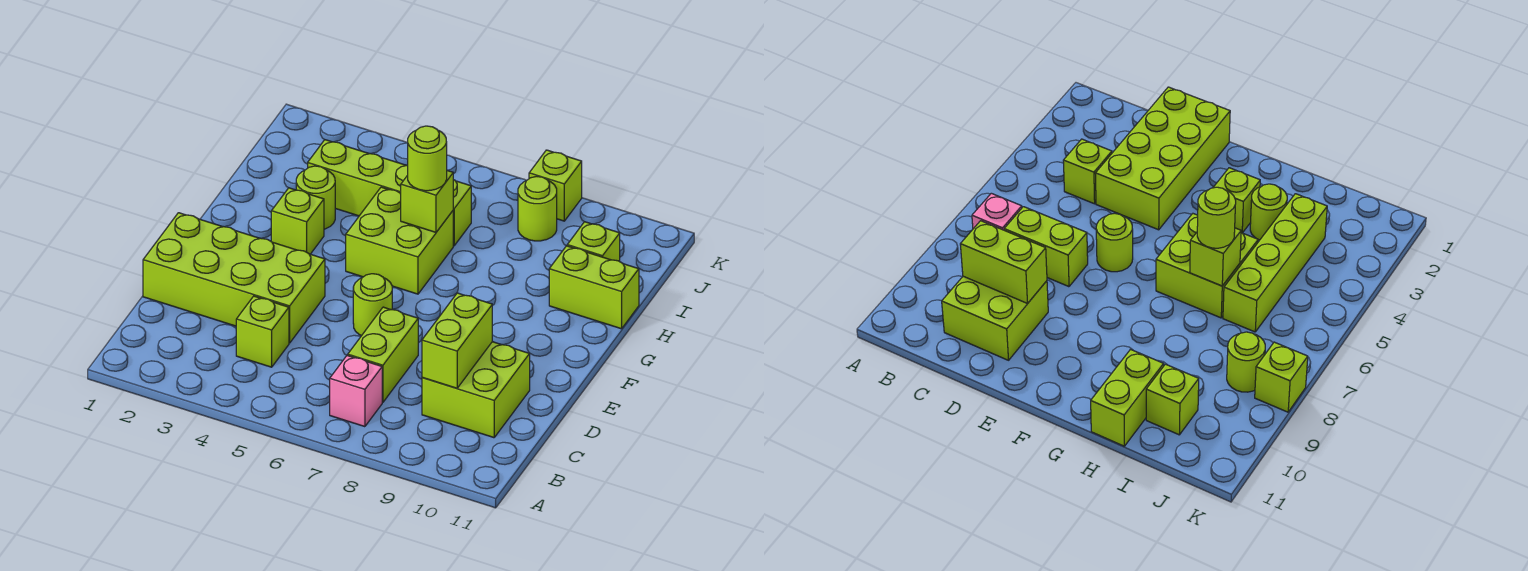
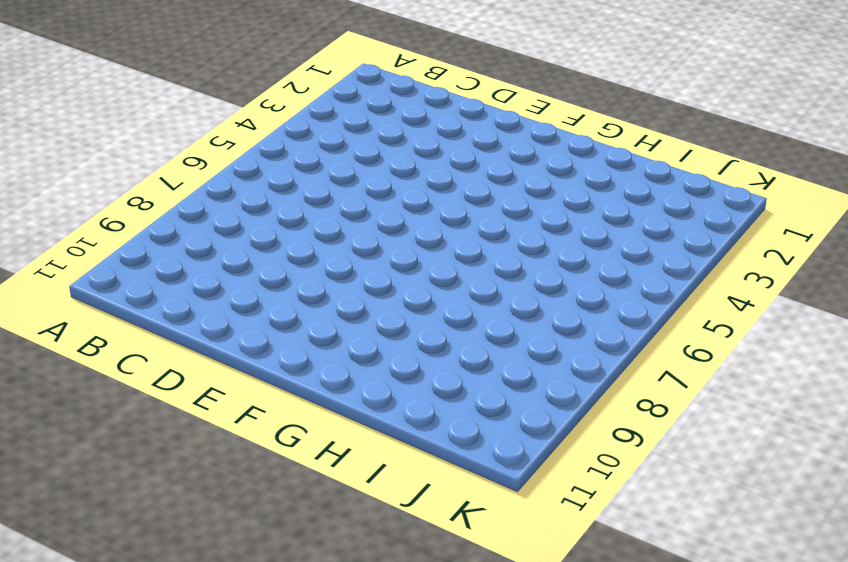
none -> pink 1x1 brick [330,355,382,427]
none -> lime 1x1 brick [236,296,289,367]
none -> lime 1x2 brick [348,307,418,402]

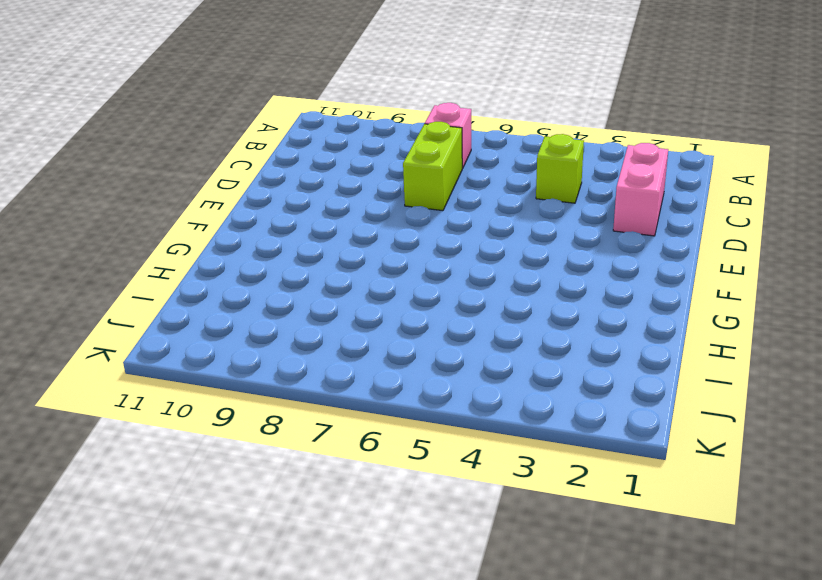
pink 1x2 brick [613,143,668,236] -> lime 2x4 brick [143,213,325,343]
none -> lime 2x2 brick [422,342,530,438]
none -> lime 1x1 round brick [353,274,392,336]
none -> lime 1x1 brick [271,188,324,254]

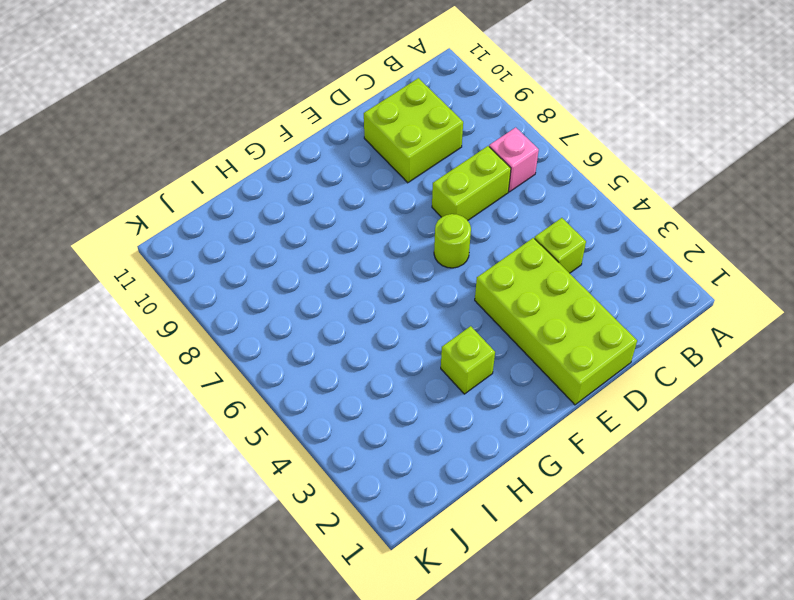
none -> lime 2x2 brick [346,187,453,294]
none -> lime 1x1 round brick [296,166,335,229]
none -> lime 1x2 brick [549,246,639,329]

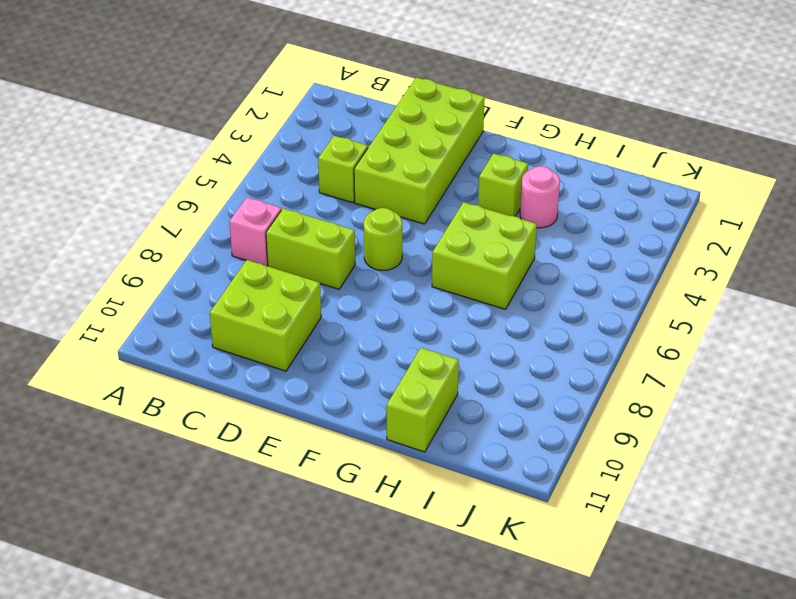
pink 1x1 round brick [520,166,560,228] -> lime 1x1 round brick [296,166,335,229]
none -> lime 1x4 brick [308,140,471,246]
none -> lime 1x1 brick [567,222,620,261]
none -> lime 1x1 round brick [518,176,557,241]

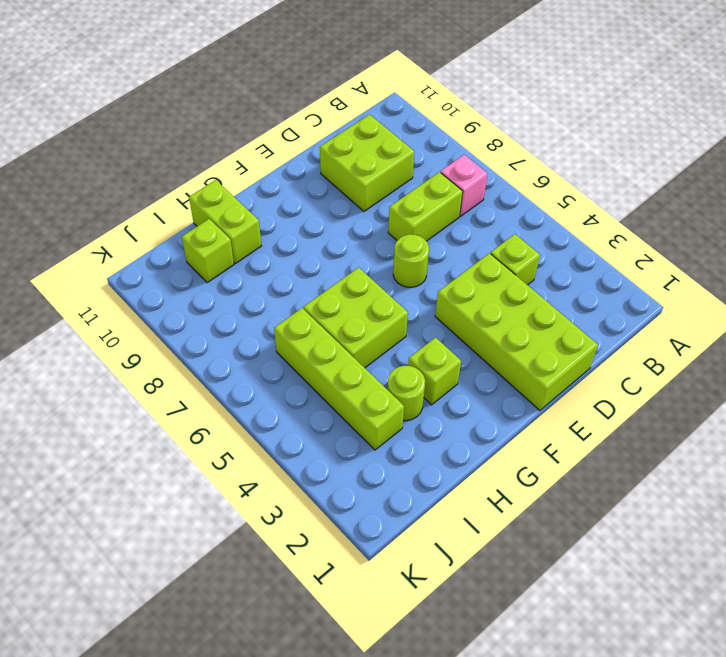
none -> lime 1x1 round brick [518,176,557,241]
none -> lime 1x1 brick [529,150,582,221]
none -> lime 1x2 brick [422,293,492,388]

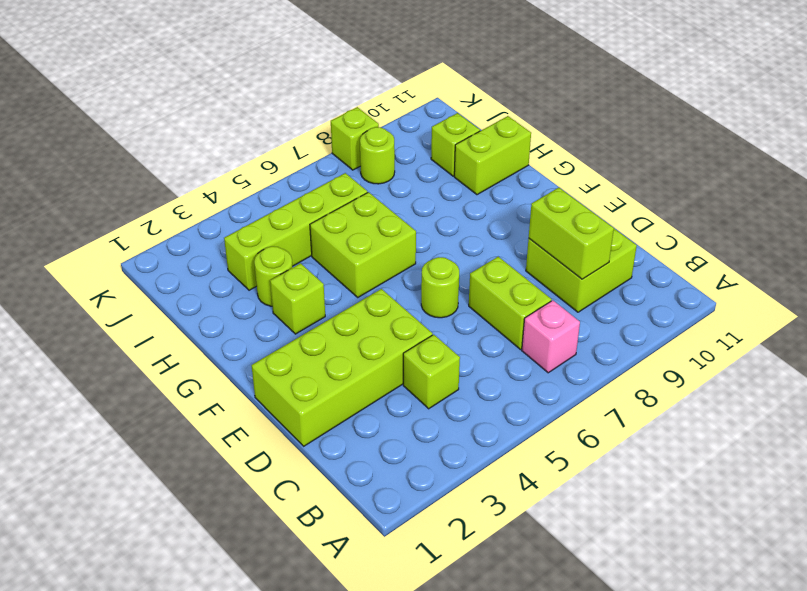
none -> lime 1x1 brick [401,170,453,232]
none -> lime 1x1 round brick [408,126,447,191]

